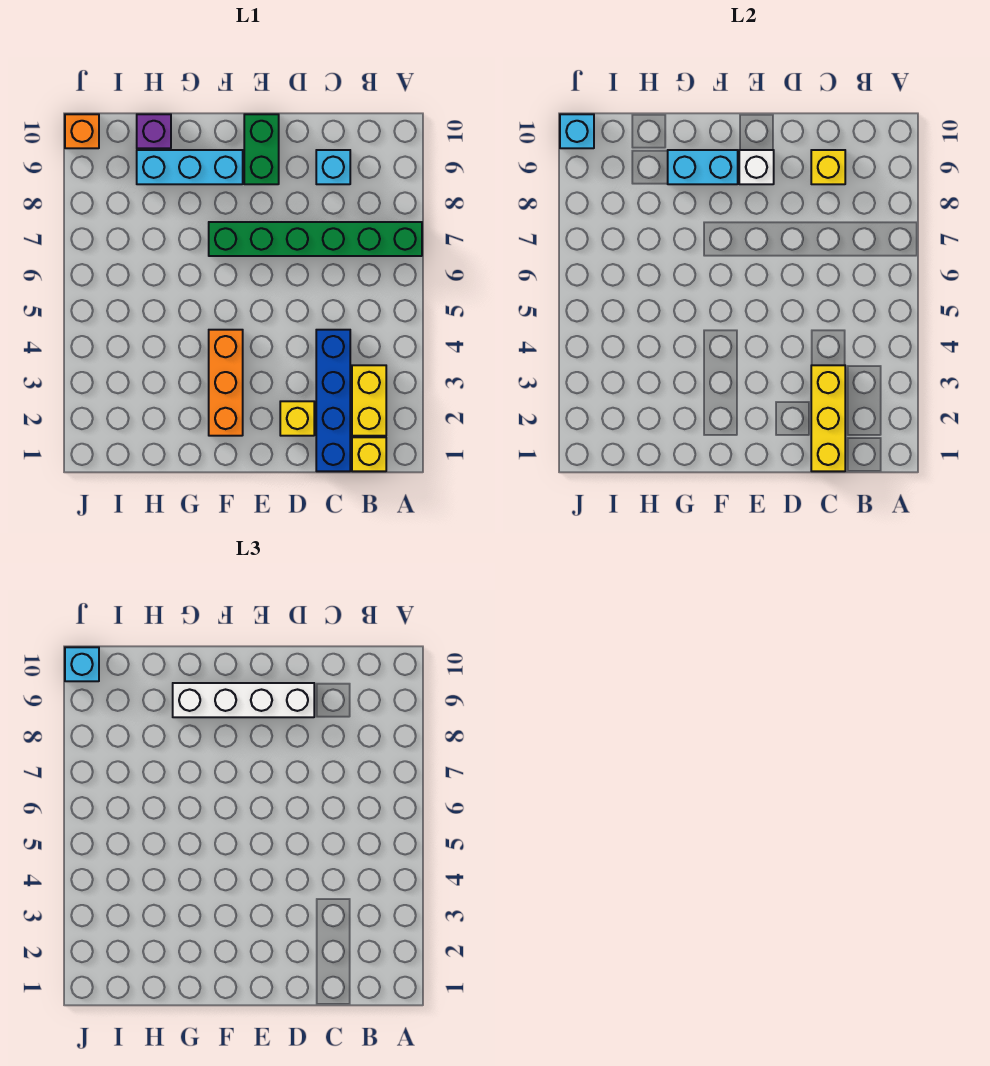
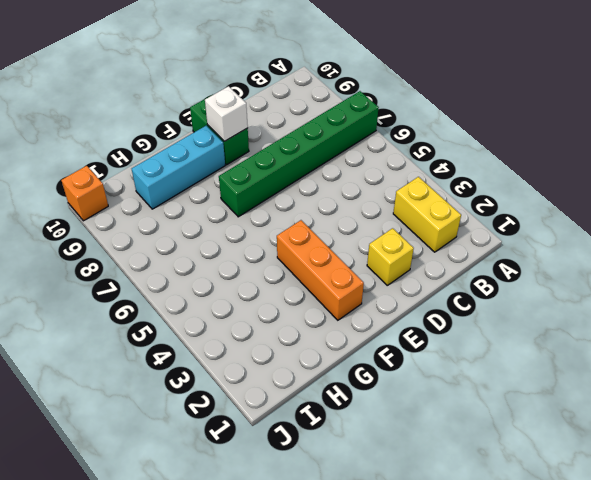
none -> yellow 1x1 brick [352,437,386,471]
none -> blue 1x4 brick [316,330,350,471]
none -> cyan 1x1 brick [316,150,350,184]

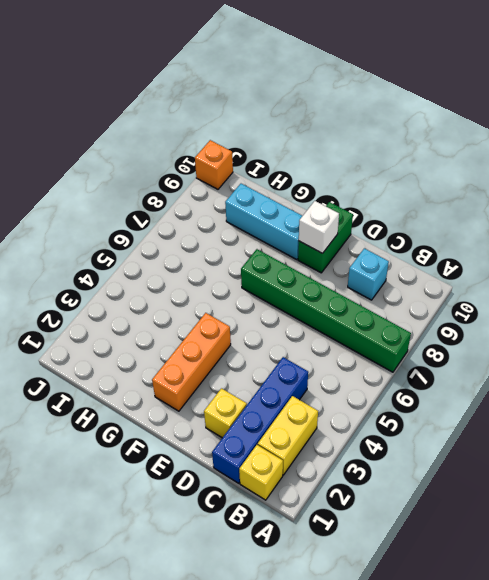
none -> purple 1x1 brick [137,114,171,148]
none -> yellow 1x3 brick [811,365,845,471]
none -> yellow 1x1 brick [811,150,845,184]

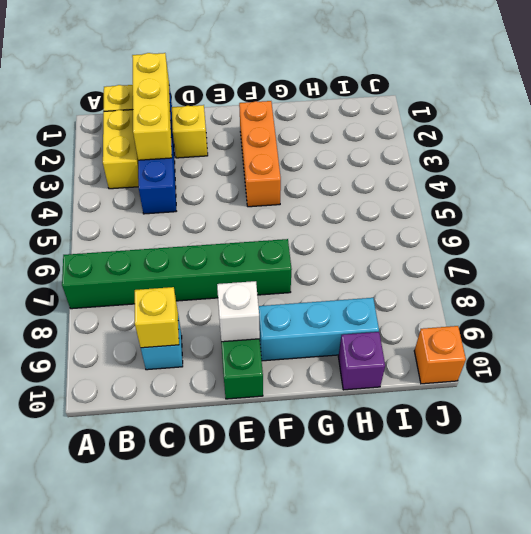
none -> cyan 1x2 brick [668,150,738,184]
none -> cyan 1x1 brick [560,114,594,148]
none -> white 1x4 brick [173,683,314,717]

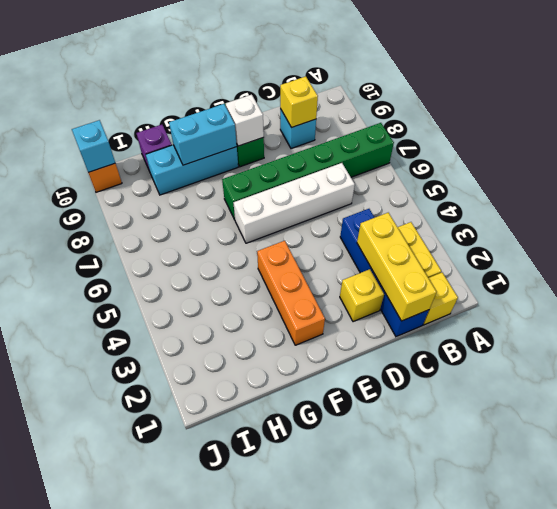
white 1x4 brick [234,163,355,243] -> white 1x4 brick moved to [173,683,314,717]
none -> cyan 1x1 brick [65,647,99,681]

